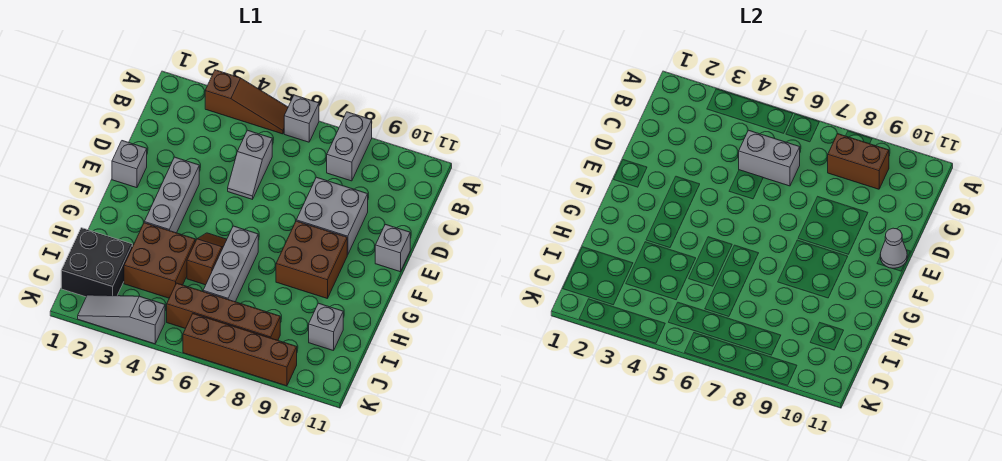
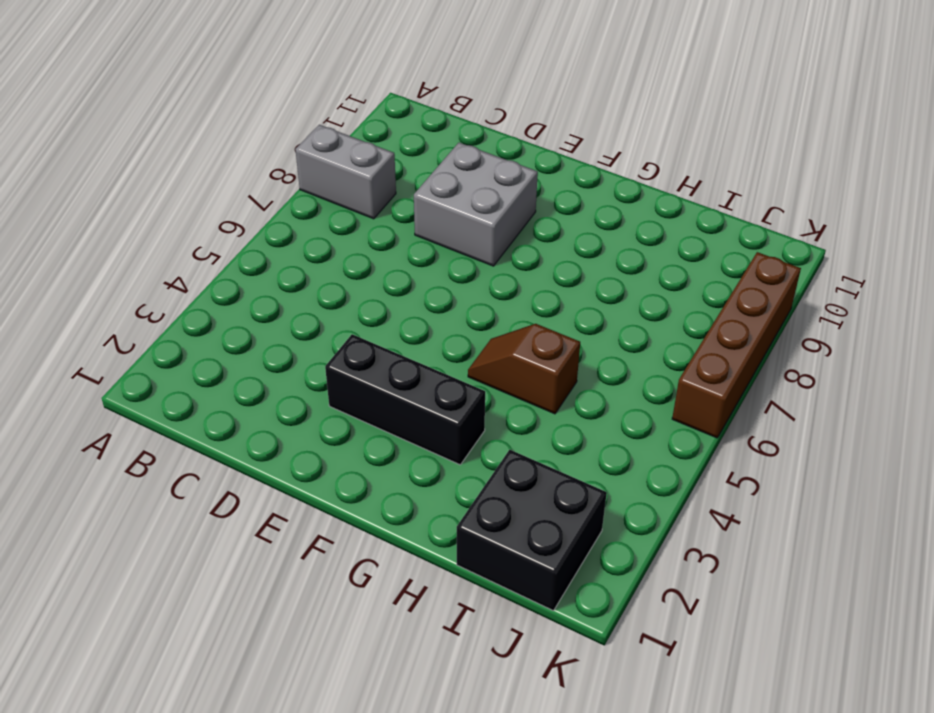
black 1x3 brick [325,334,485,465] -> grey 1x3 brick [144,157,199,233]
none -> brown 1x3 slope [205,70,288,134]
none -> grey 1x1 brick [284,95,319,142]
none -> grey 1x2 slope [228,130,272,199]

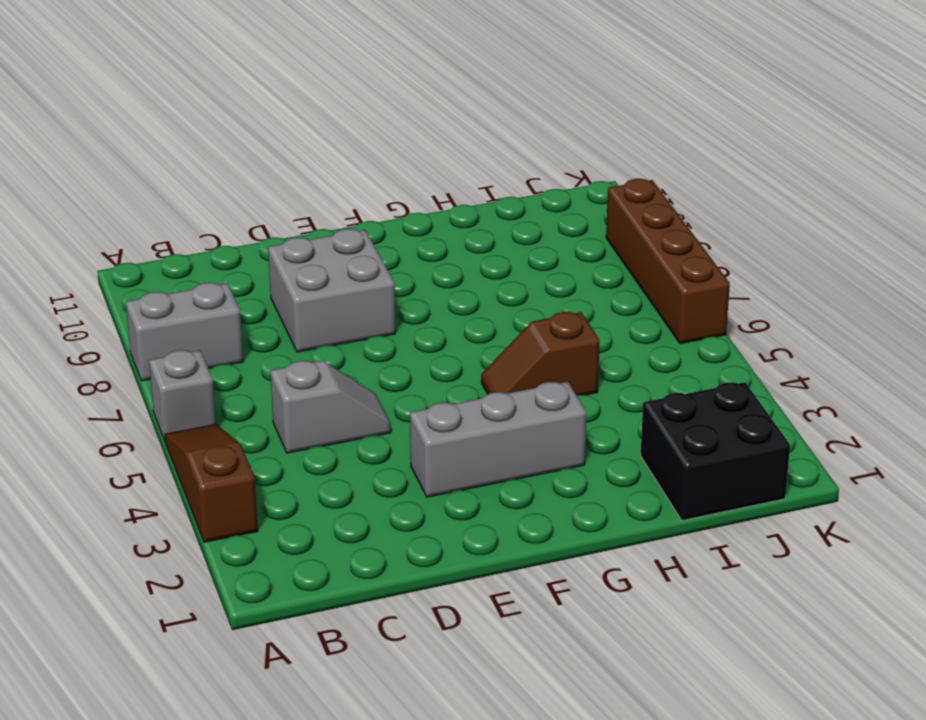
none -> grey 1x1 brick [112,141,147,188]
none -> grey 1x1 brick [375,224,410,272]
none -> brown 2x2 brick [276,221,347,299]

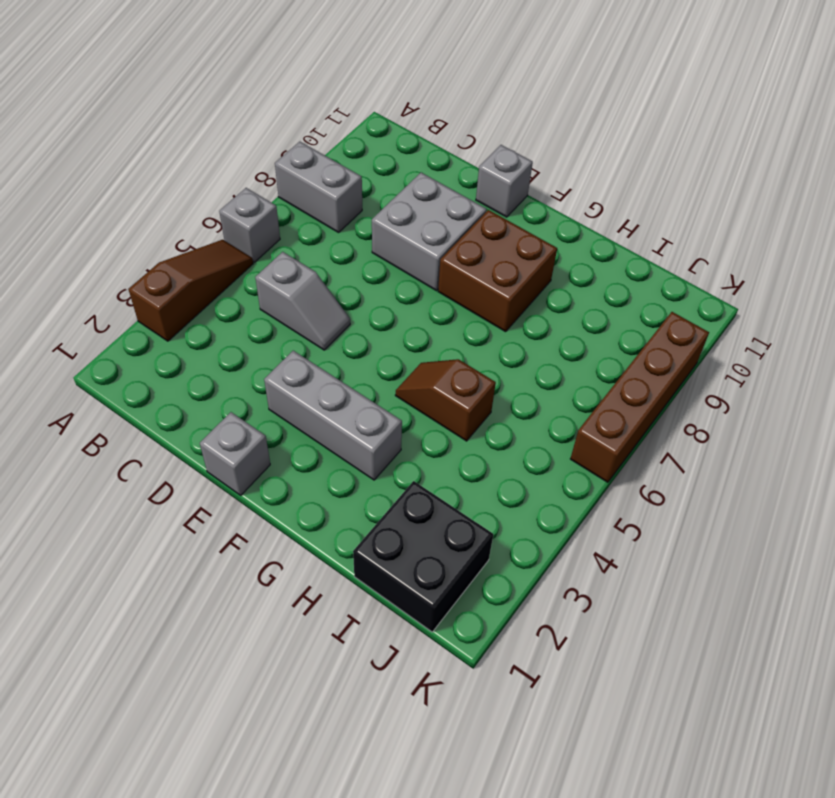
none -> grey 1x3 brick [203,226,258,302]
none -> brown 2x2 brick [124,223,195,298]
none -> grey 1x1 brick [309,303,343,351]

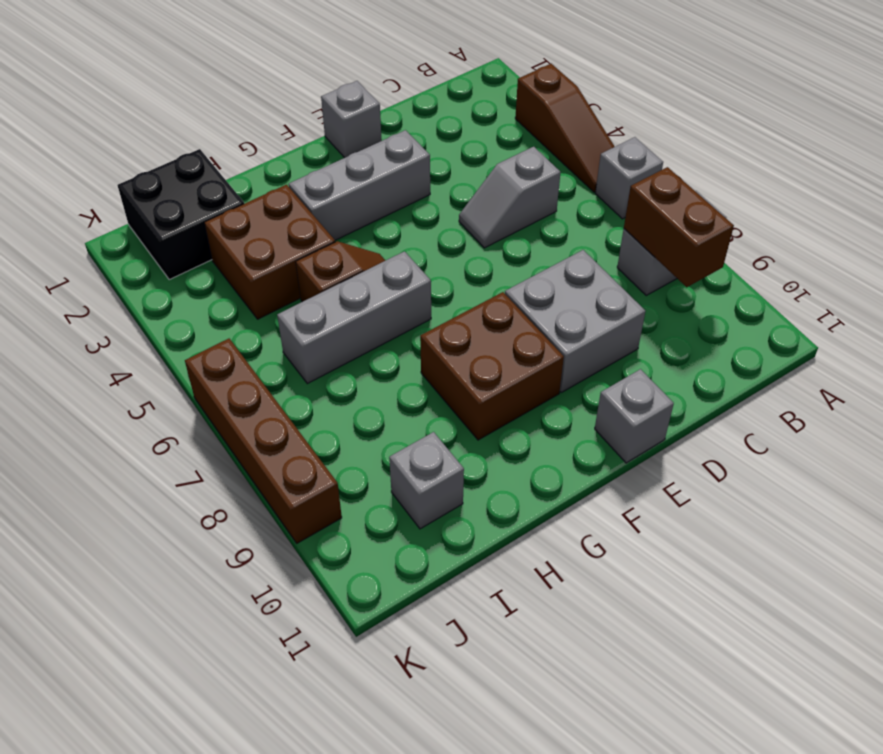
none -> brown 1x4 brick [167,283,280,340]
none -> grey 1x3 slope [78,295,165,344]
none -> grey 1x2 brick [739,130,800,186]

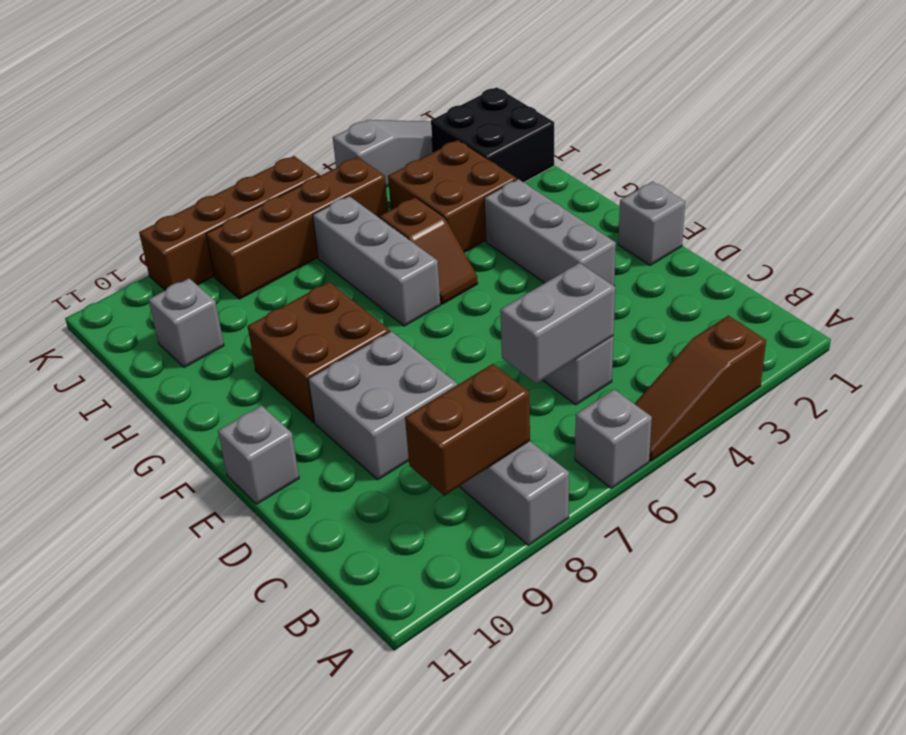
none -> grey 1x1 cone [880,228,908,268]

